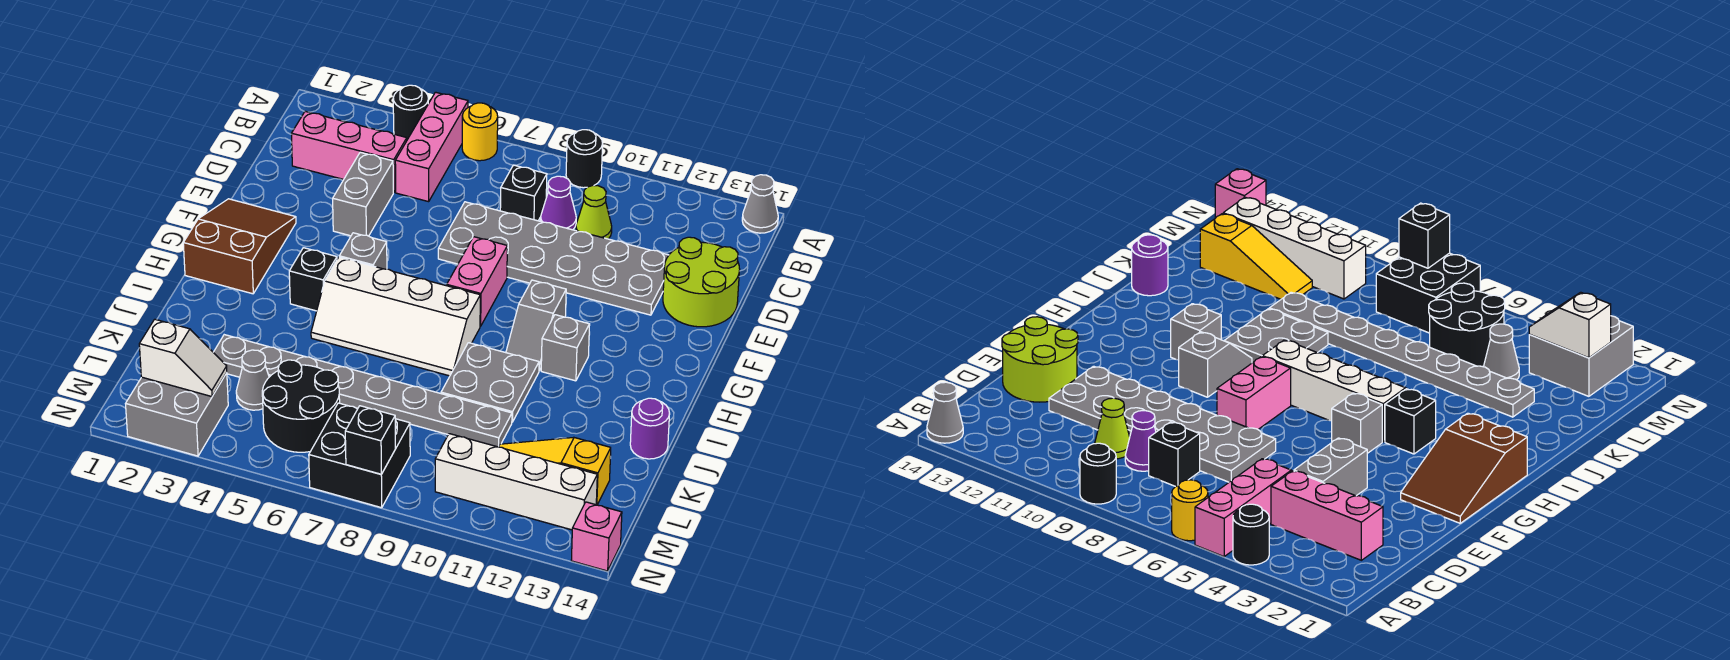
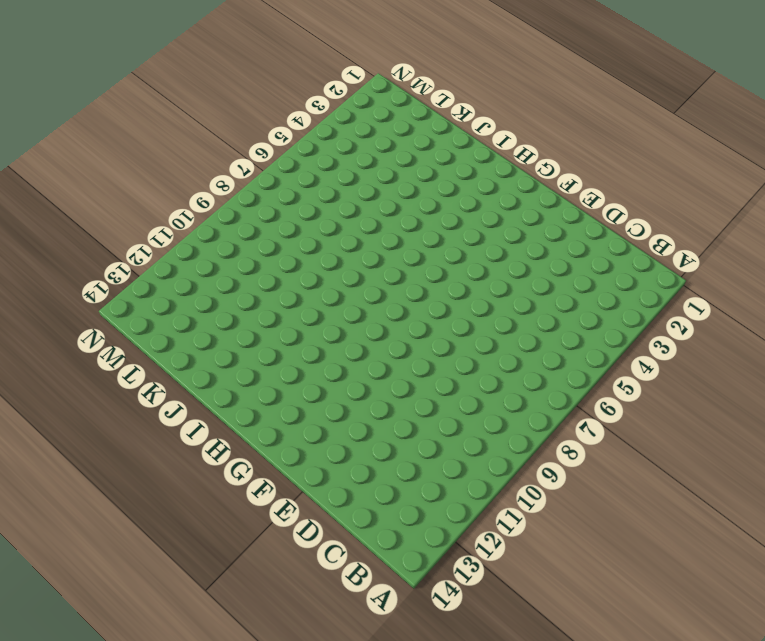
none -> black 1x1 round brick [393,85,428,140]
none -> pink 1x3 brick [395,92,468,202]
none -> yellow 1x1 round brick [462,103,498,161]
none -> black 1x1 round brick [566,130,603,188]

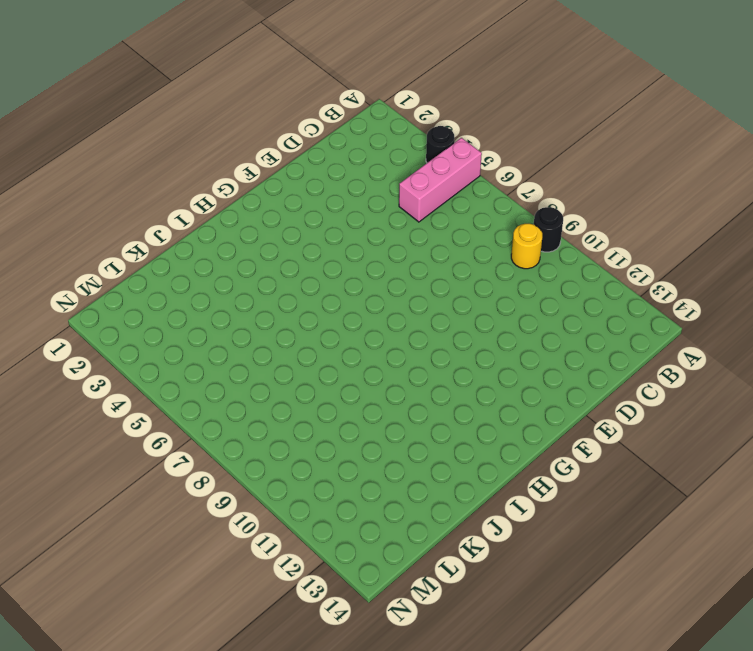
yellow 1x1 round brick [511,224,542,269] -> yellow 1x1 round brick moved to [462,103,498,161]
none -> grey 1x1 cone [742,175,778,233]
none -> pink 1x3 brick [291,111,407,193]
none -> black 1x1 brick [500,165,547,221]
none -> purple 1x1 cone [541,176,576,230]

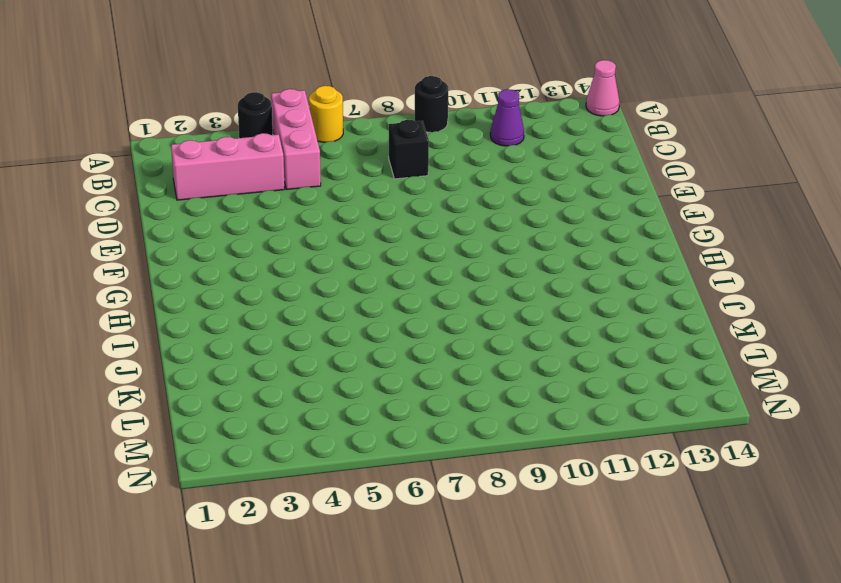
pink 1x1 cone [586,60,620,116] -> grey 1x1 cone [742,175,778,233]
purple 1x1 cone [490,89,524,146] -> purple 1x1 cone moved to [541,176,576,230]
none -> lime 1x1 cone [576,185,612,239]
none -> grey 1x2 brick [333,152,393,236]
none -> grey 2x6 plate [438,202,669,315]
none -> lime 2x2 round brick [663,237,740,327]

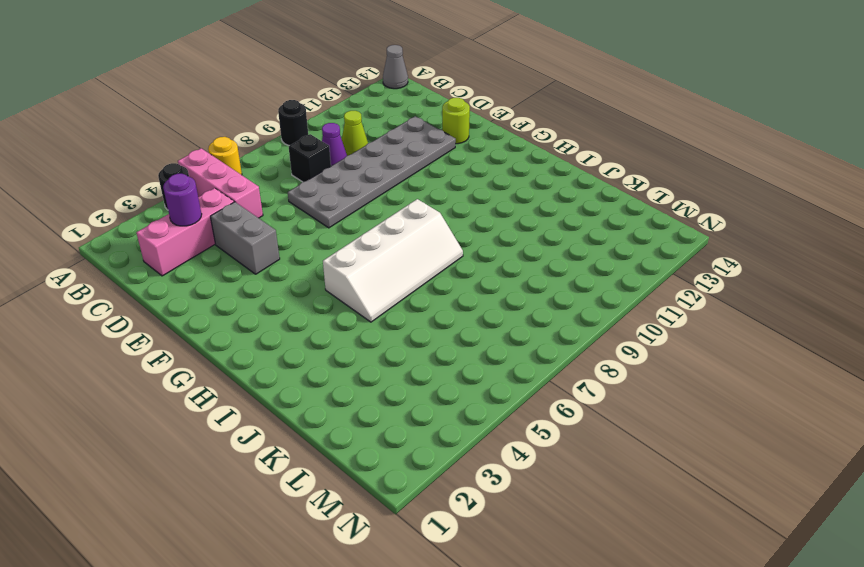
purple 1x1 round brick [163,174,202,226] -> purple 1x1 round brick moved to [630,398,670,459]
lime 1x1 round brick [442,98,470,144] -> lime 2x2 round brick [663,237,740,327]
none -> brown 2x3 slope [183,199,296,294]
none -> pink 1x2 brick [447,237,507,326]
none -> grey 1x1 brick [339,233,387,269]
none -> grey 1x2 slope [506,280,566,371]

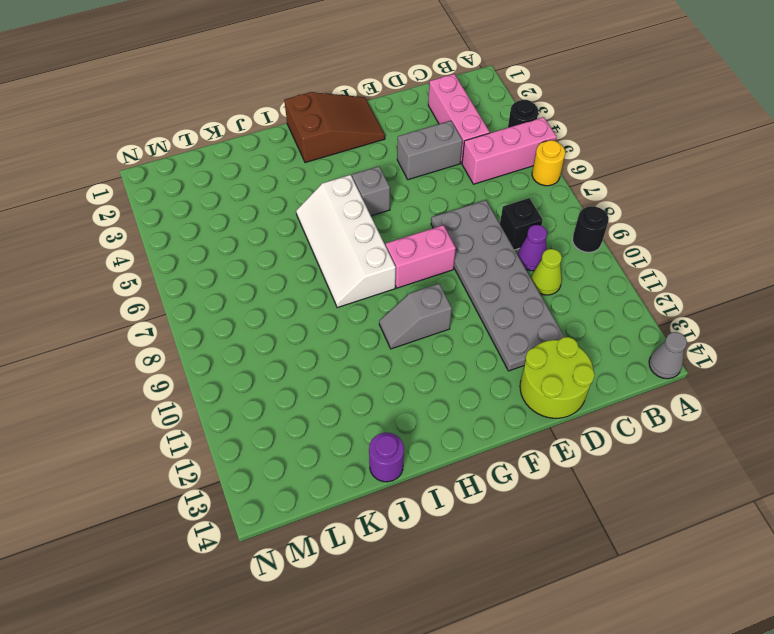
none -> black 1x1 brick [289,248,337,311]
none -> grey 1x1 brick [541,315,590,381]
none -> grey 2x2 plate [441,343,539,422]
none -> grey 1x8 plate [213,335,512,447]

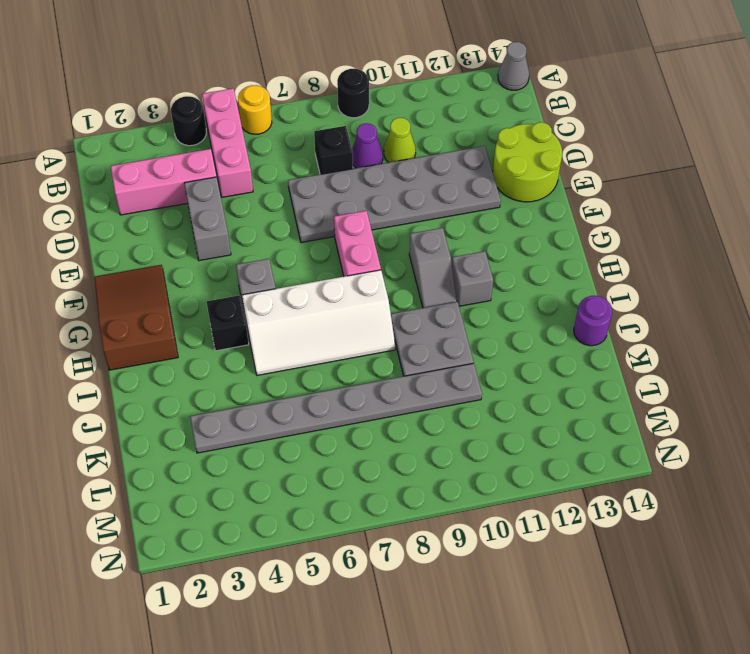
none -> grey 1x1 cone [236,350,269,410]
none -> black 2x2 round brick [262,360,340,452]
none -> yellow 1x3 slope [499,437,611,505]
none -> grey 2x2 brick [126,373,228,456]

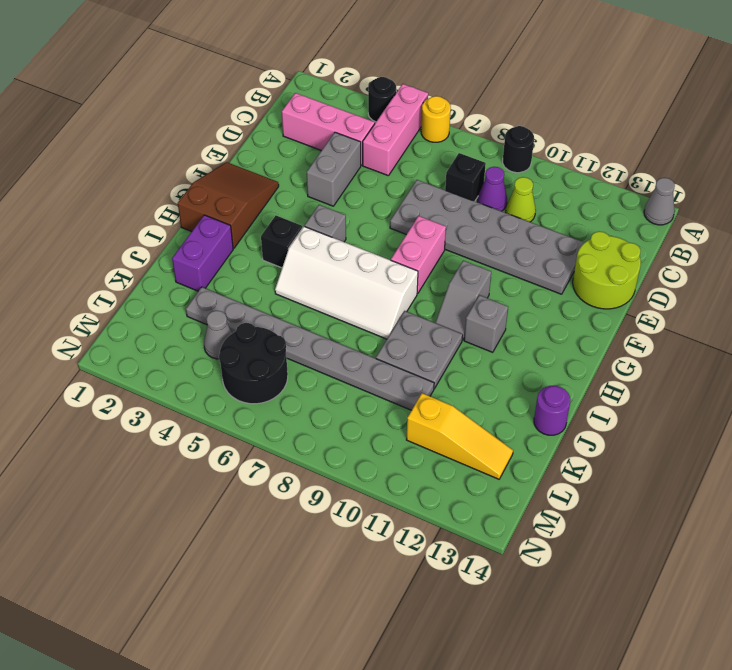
purple 1x2 brick [172,215,233,291] -> none
yellow 1x3 slope [406,393,513,479] -> yellow 1x3 slope turned to [499,437,611,505]
none -> grey 2x2 brick [126,373,228,456]
none -> black 2x2 brick [309,403,410,508]
none -> white 1x4 brick [435,434,597,530]
none -> pink 1x1 brick [571,502,622,571]

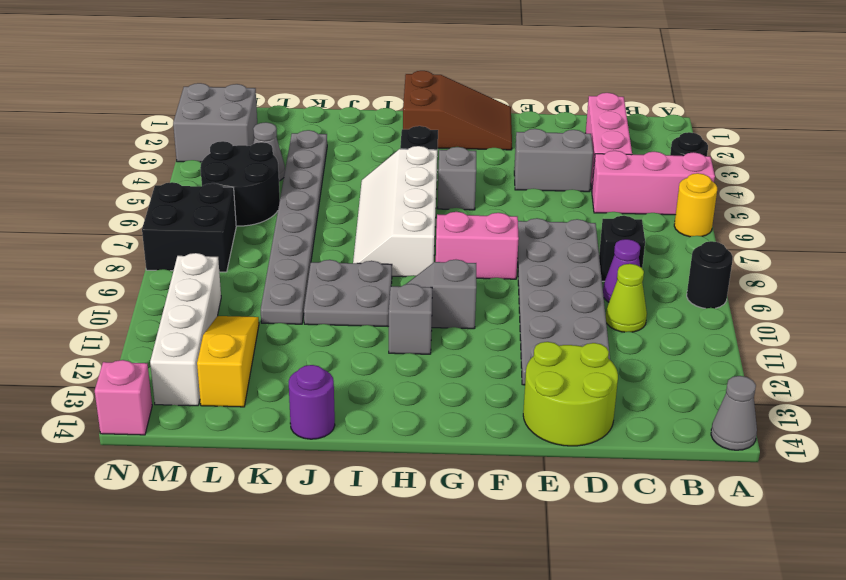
none -> white 1x2 slope [139,319,227,397]
none -> black 1x1 brick [345,406,395,474]

